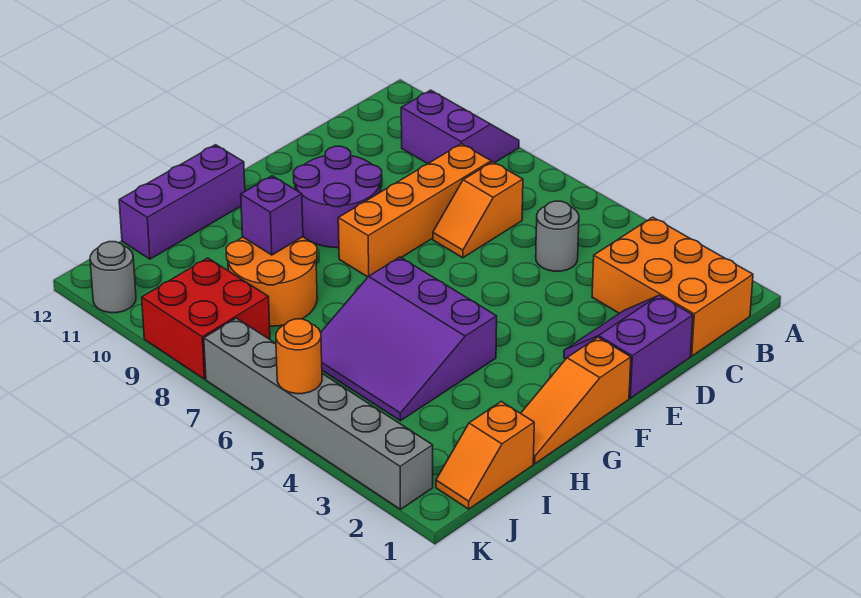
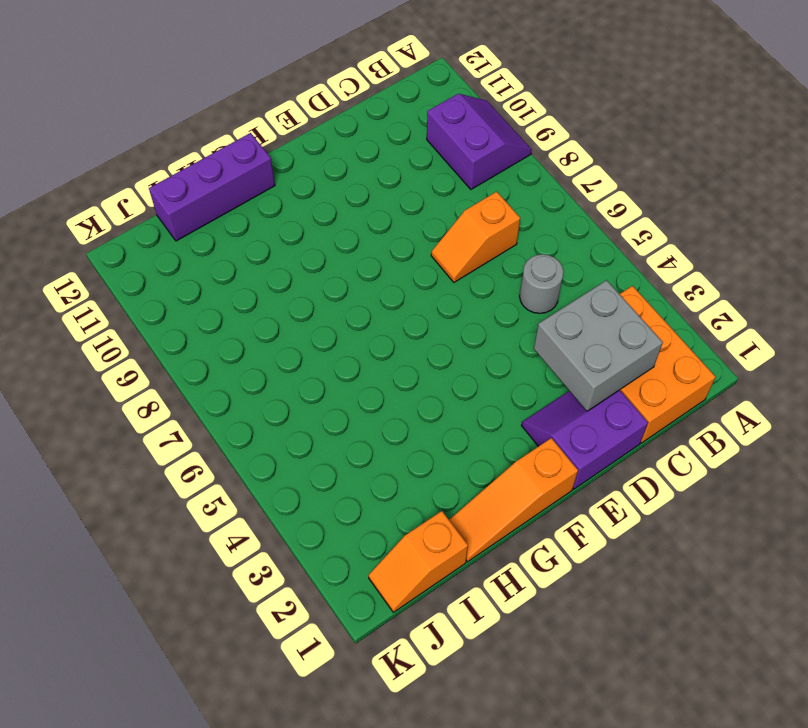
grey 2x2 brick [534,280,663,411] -> none
none -> orange 1x4 brick [338,144,491,277]
none -> purple 2x2 round brick [293,146,382,248]
none -> purple 3x3 slope [321,257,497,421]

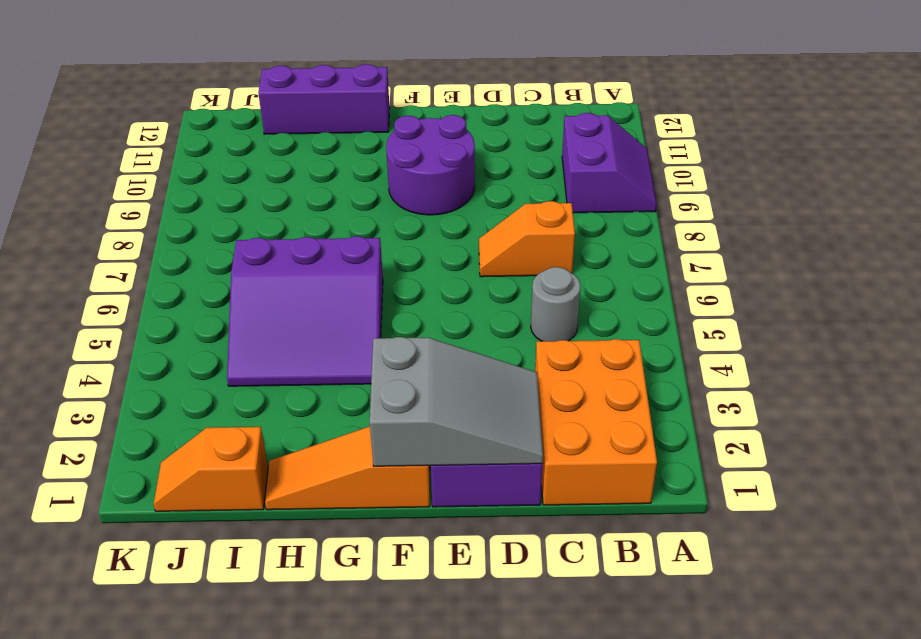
grey 2x3 slope [370,337,543,466] -> none
purple 3x3 slope [227,236,383,386] -> purple 3x3 slope turned to [321,257,497,421]
none -> orange 1x4 brick [338,144,491,277]
none -> orange 2x2 round brick [226,237,317,326]
none -> red 2x2 brick [142,258,270,379]

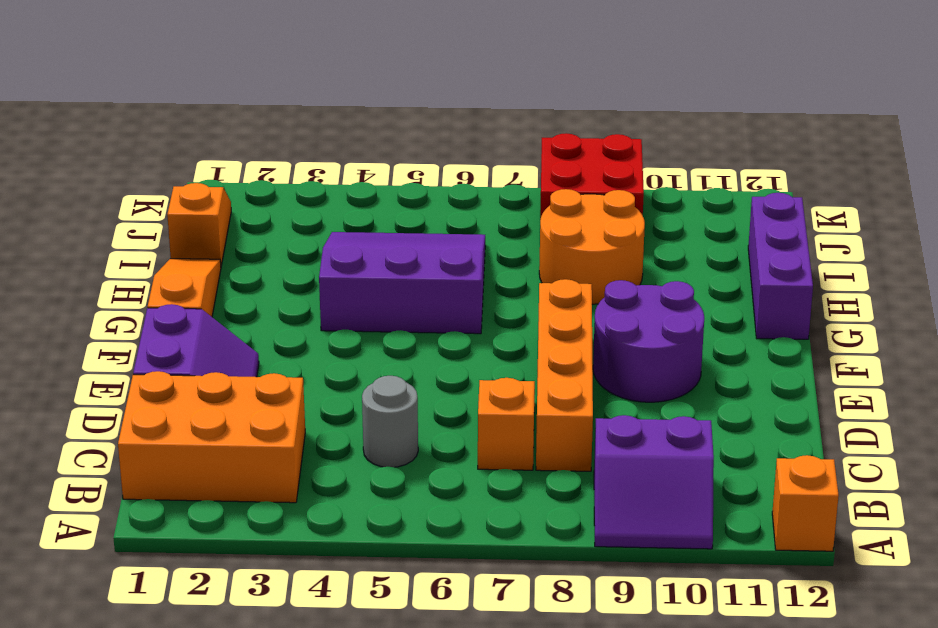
orange 1x1 brick [772,455,839,551] -> none
none -> grey 1x6 brick [204,318,433,509]
none -> grey 1x1 round brick [90,242,136,313]
none -> purple 1x1 brick [241,176,303,255]

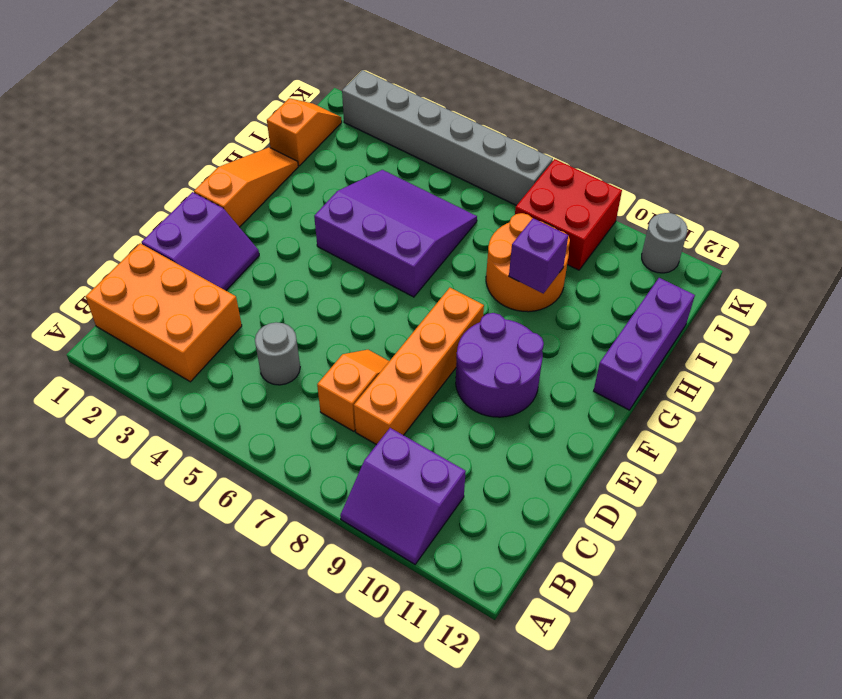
none -> orange 1x1 round brick [276,319,322,394]

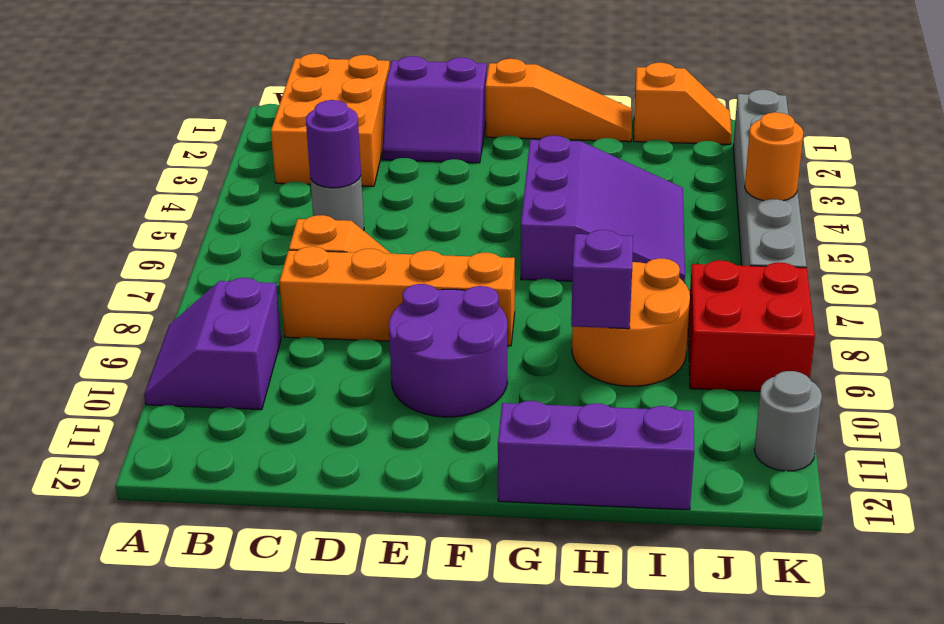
purple 1x1 round brick [306,100,361,188] -> none

